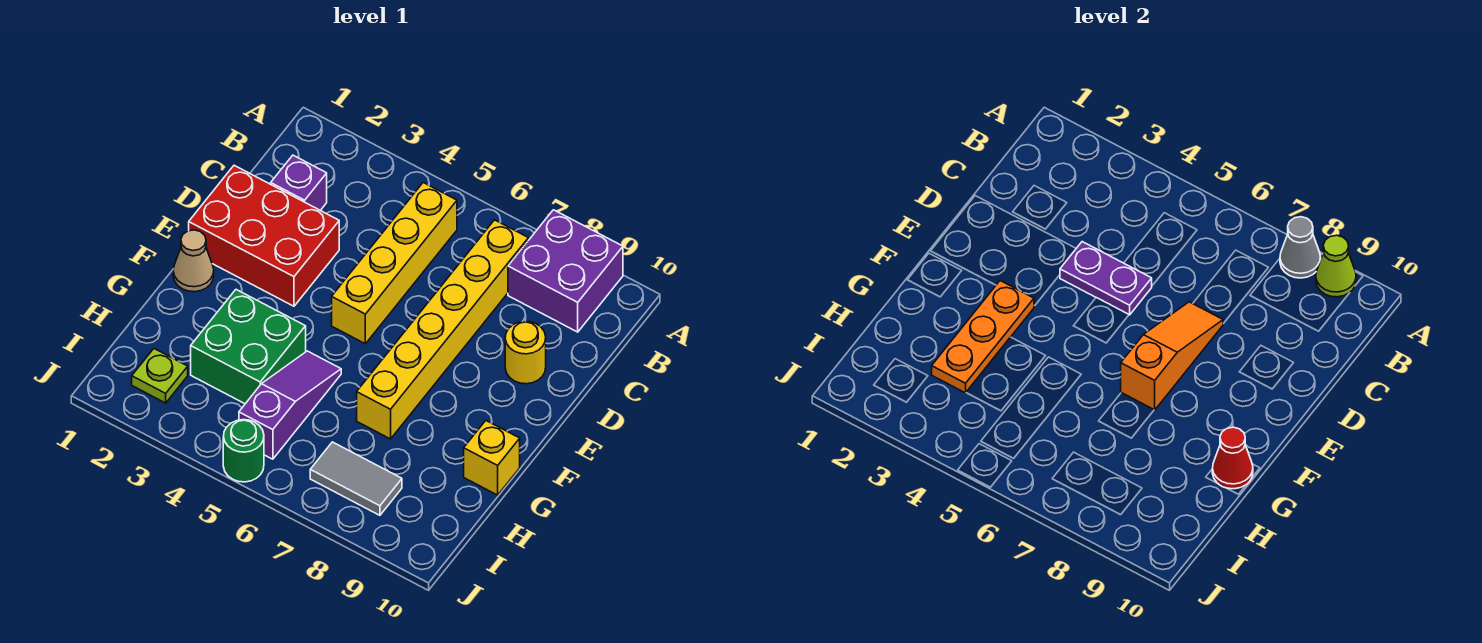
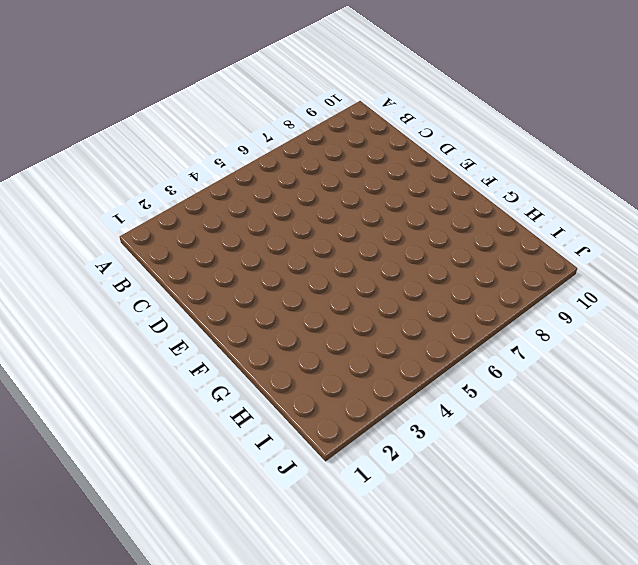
none -> purple 2x2 brick [508,210,623,332]
none -> yellow 1x4 brick [332,183,457,344]
none -> yellow 1x6 brick [357,220,528,439]

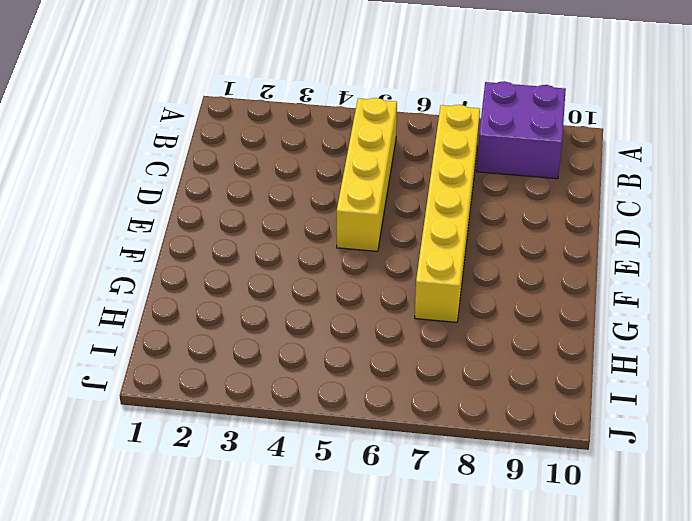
none -> purple 1x1 brick [271,155,327,210]
none -> red 2x3 brick [189,165,339,306]
none -> yellow 1x1 round brick [505,321,546,384]

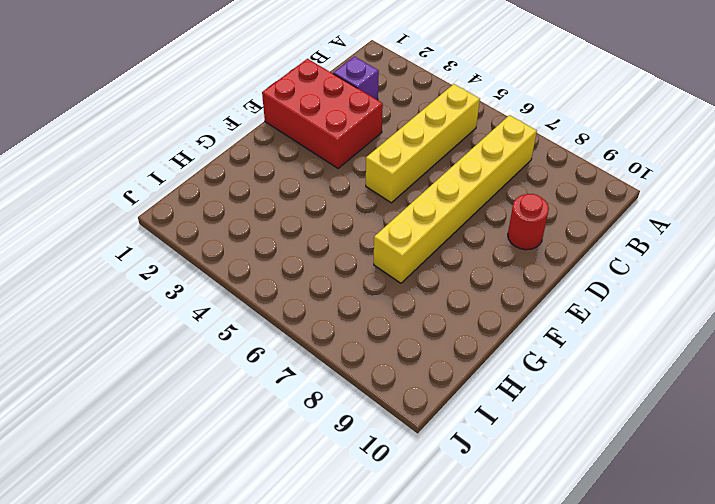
red 1x1 round brick [508,194,549,250] -> yellow 1x1 round brick [505,321,546,384]
none -> purple 2x2 brick [508,210,623,332]
none -> tan 1x1 cone [173,230,214,292]
none -> green 2x2 brick [191,290,306,404]

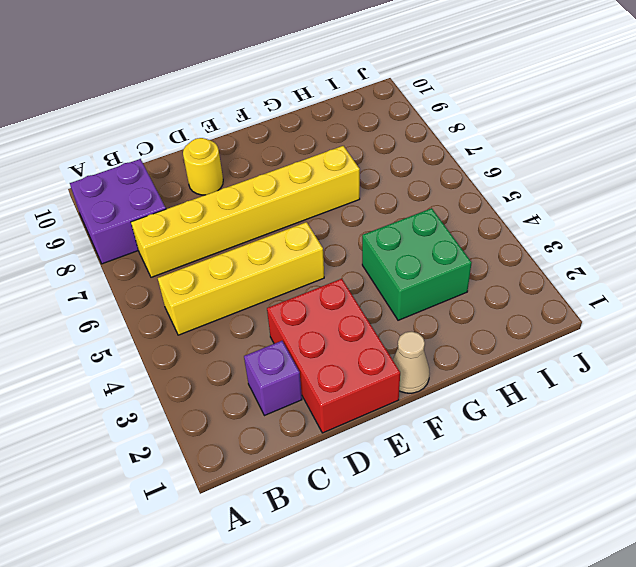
none -> purple 1x3 slope [239,351,341,459]
none -> yellow 1x1 brick [464,421,520,495]
none -> lime 1x1 plate [132,349,188,403]

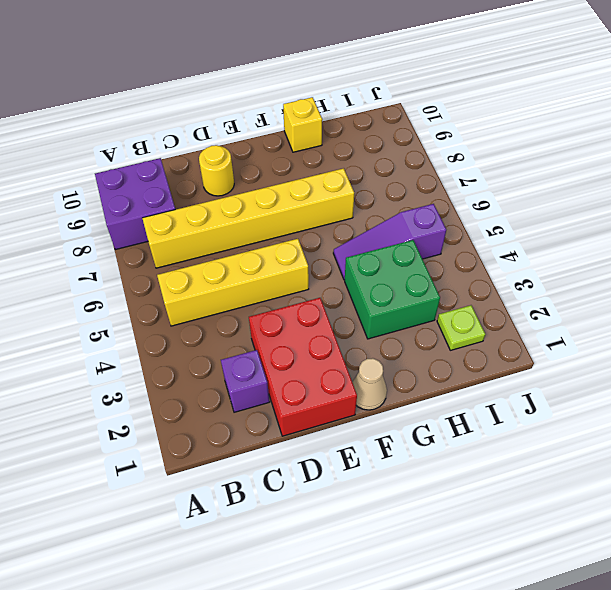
none -> grey 1x2 tile [310,442,402,515]
none -> green 1x1 round brick [223,420,264,482]
none -> grey 1x1 cone [1280,217,1321,278]

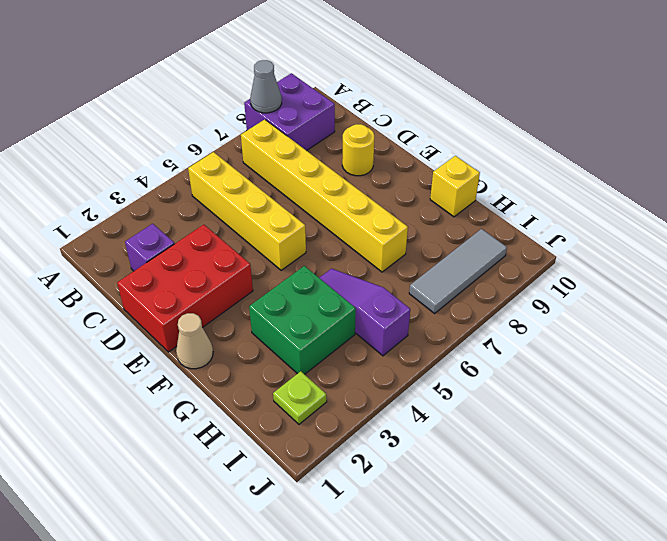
grey 1x3 tile [409,229,507,313] -> grey 1x2 tile [310,442,402,515]
none -> green 1x1 round brick [223,420,264,482]
none -> lime 1x1 cone [1316,235,1356,297]
none -> purple 1x2 plate [1060,242,1152,315]

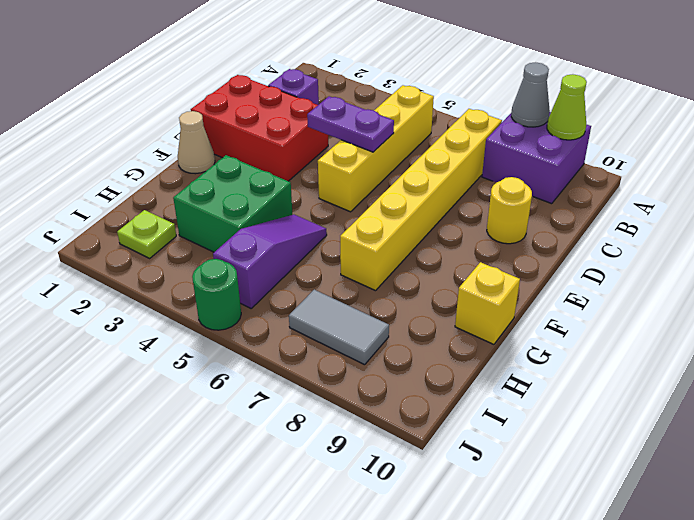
none -> orange 1x3 slope [1121,302,1223,410]
none -> orange 1x3 plate [932,281,1034,393]
none -> red 1x1 cone [1212,427,1253,489]

